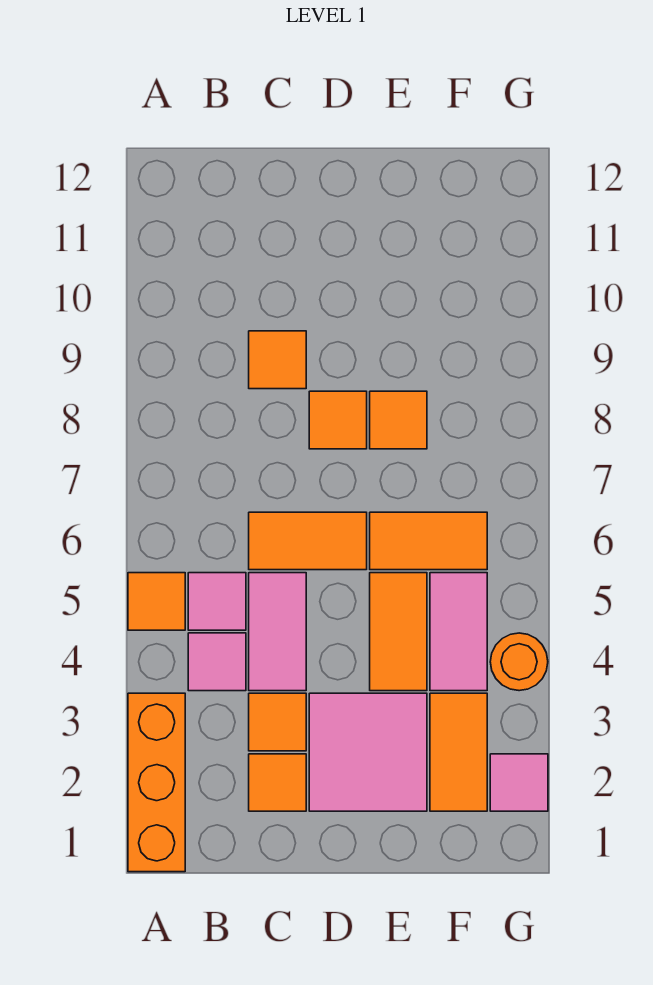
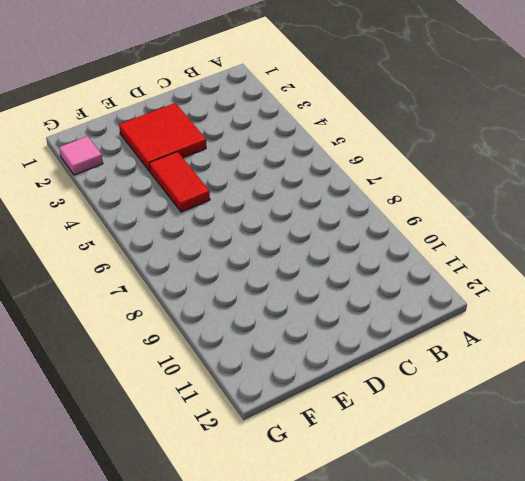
red 2x2 tile [119,103,206,171] -> pink 2x2 tile [309,693,427,811]
red 1x2 tile [149,152,210,212] -> orange 1x2 tile [370,573,427,691]
none -> orange 1x3 brick [128,693,185,872]
none -> orange 1x1 tile [128,573,185,630]
none -> pink 1x1 tile [188,633,246,691]

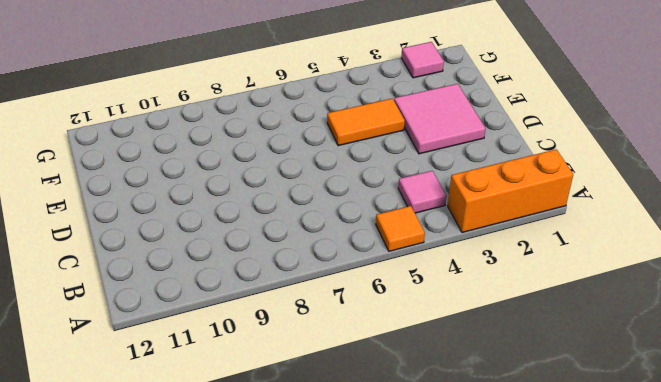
none -> pink 1x1 tile [188,573,246,630]
none -> orange 1x1 tile [249,754,306,811]
none -> orange 1x1 tile [249,693,306,751]

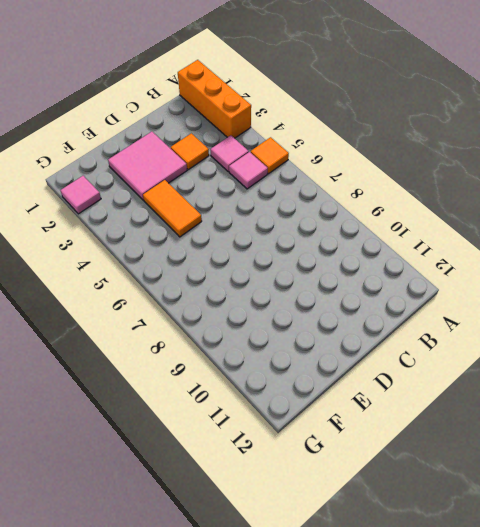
none -> orange 1x1 tile [249,754,306,811]
none -> pink 1x2 tile [249,573,306,691]
none -> orange 1x2 tile [249,512,367,570]

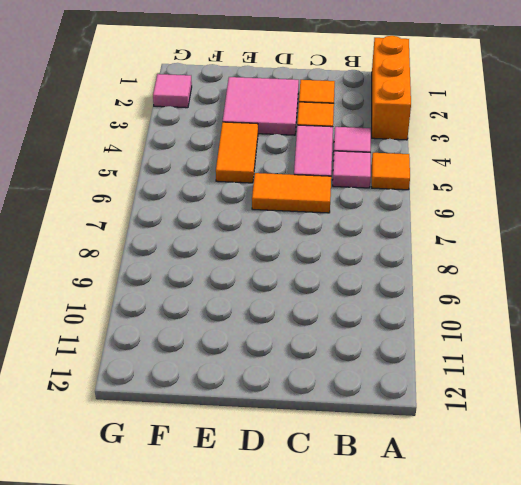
none -> orange 1x1 tile [249,331,306,389]
none -> orange 1x1 tile [309,391,367,449]
none -> orange 1x2 tile [370,512,487,570]

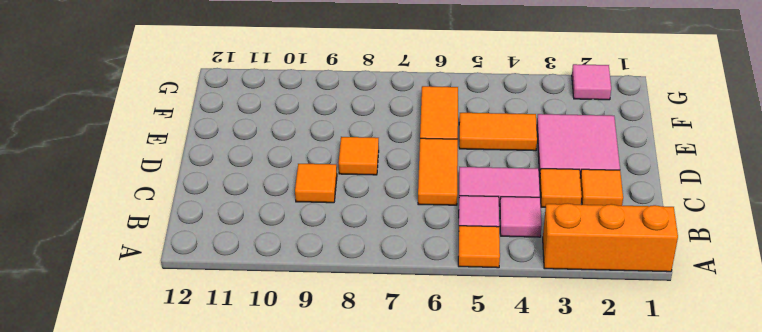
none -> orange 1x1 tile [370,391,427,449]
none -> orange 1x2 tile [430,693,487,811]
none -> pink 1x2 tile [430,573,487,691]

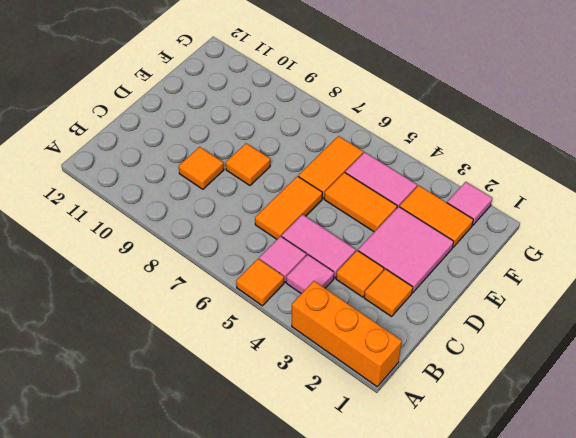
none -> orange 1x1 tile [370,391,427,449]
none -> orange 1x1 round brick [490,633,548,691]

